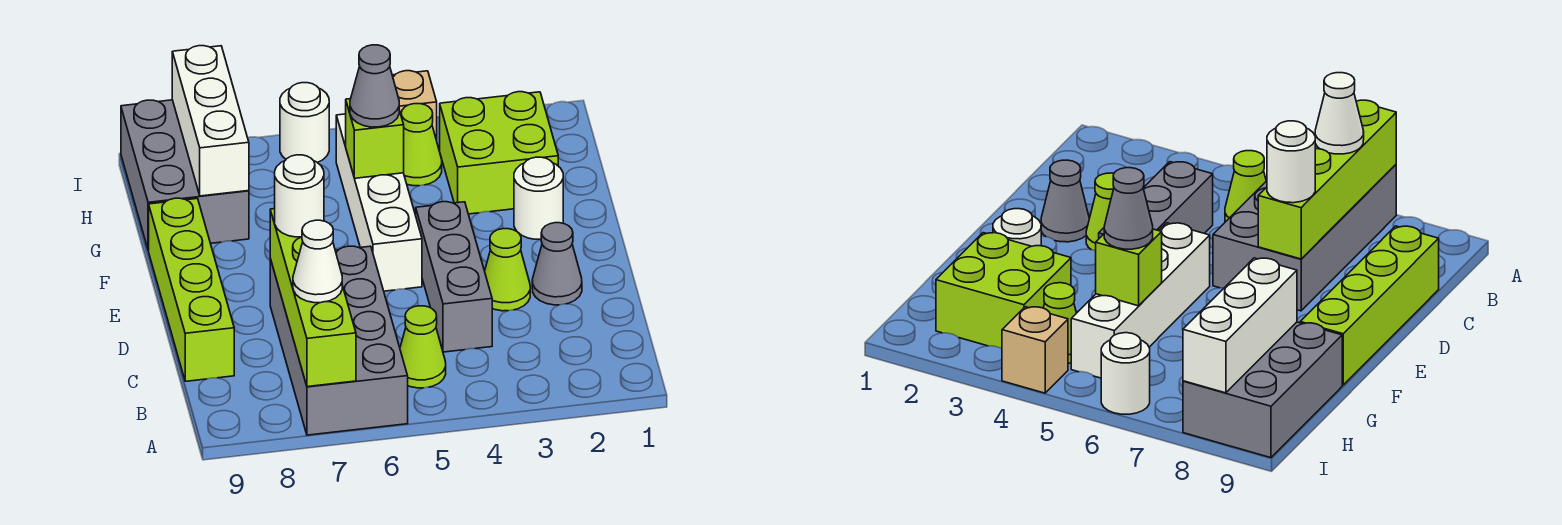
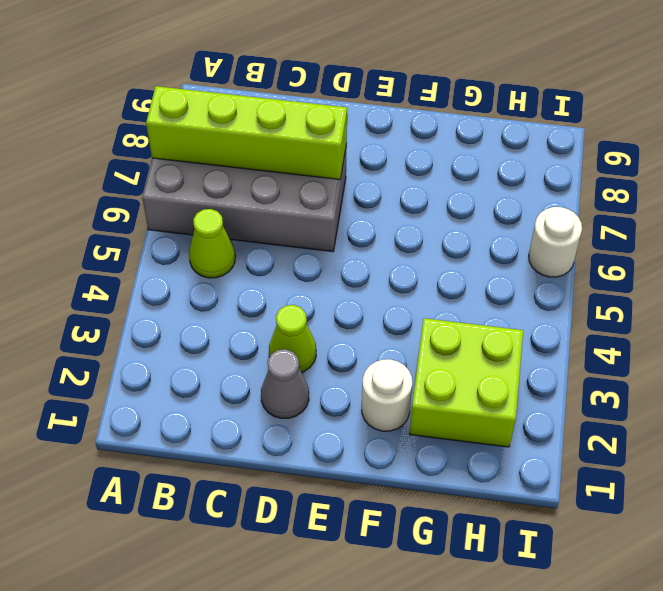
none -> grey 1x3 brick [416,202,492,352]
none -> lime 1x4 brick [149,198,234,381]
none -> white 1x4 brick [336,114,422,291]

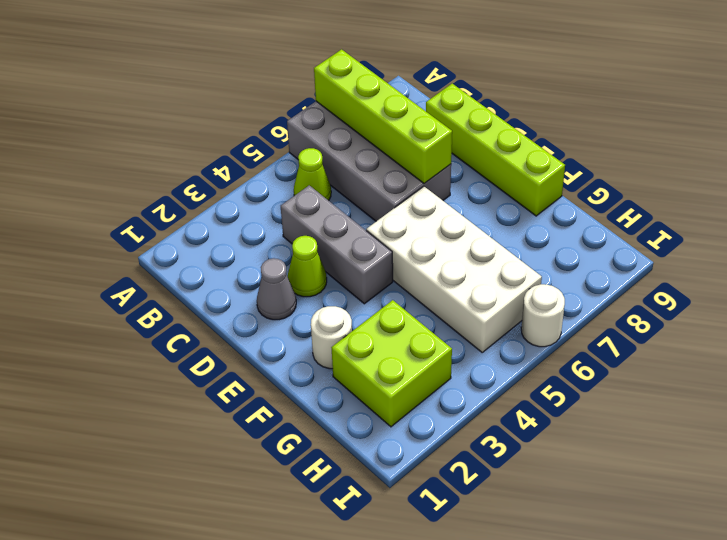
white 2x4 brick [366,186,542,352] -> white 1x4 brick [336,114,422,291]
none -> grey 2x3 brick [121,100,249,251]
none -> lime 1x1 cone [401,104,442,186]
none -> tan 1x1 brick [392,71,437,140]

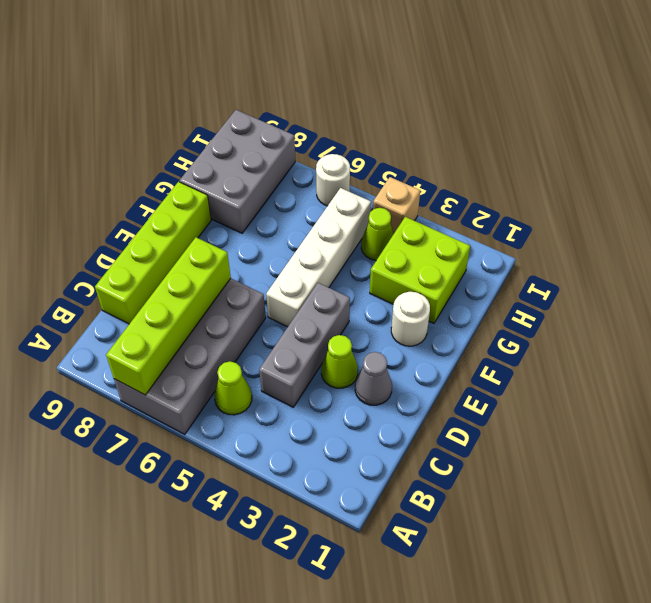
none -> lime 1x1 brick [346,99,404,178]
none -> white 1x3 brick [172,46,249,196]
none -> white 1x1 cone [293,220,342,303]

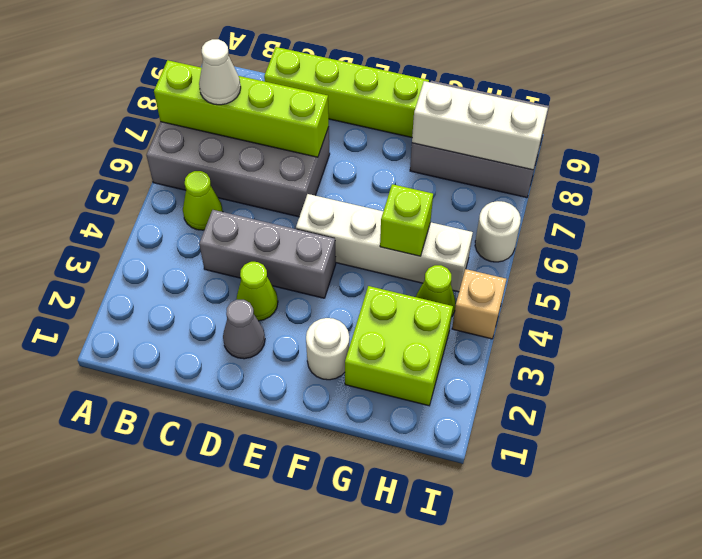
none -> white 1x1 round brick [275,155,324,237]
none -> grey 1x1 cone [350,45,399,127]

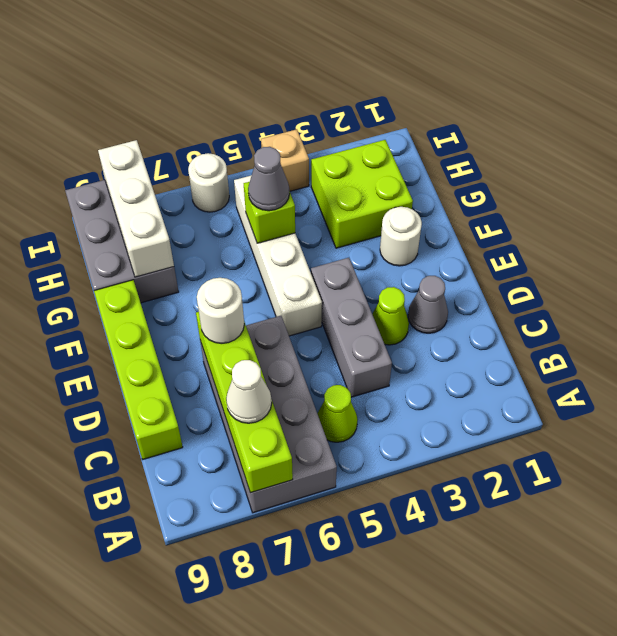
none -> lime 1x1 cone [401,104,442,186]

